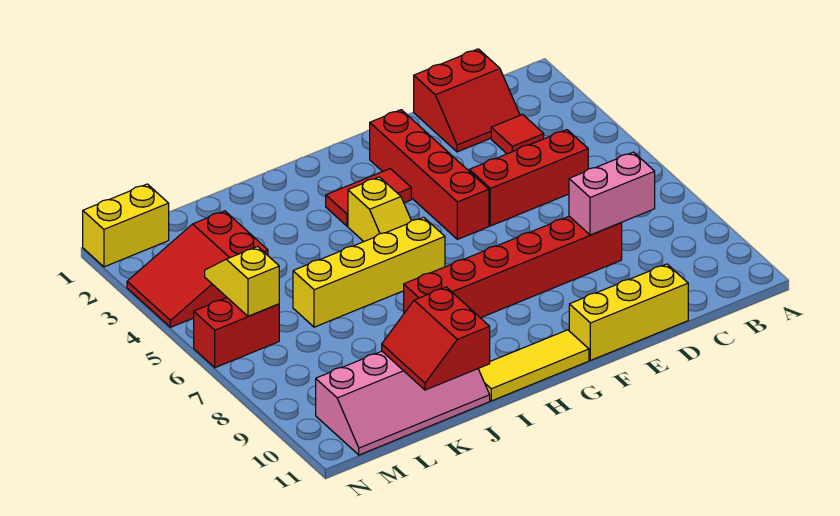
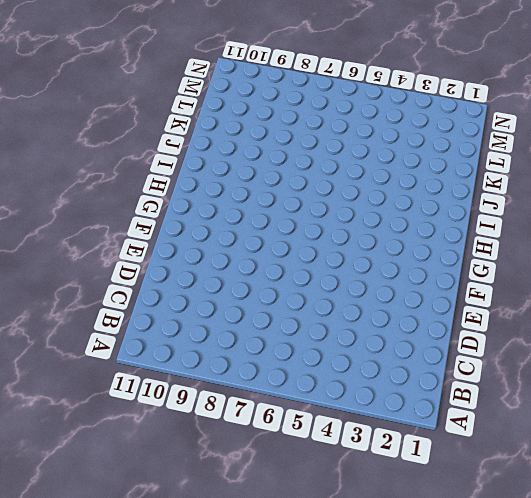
none -> red 2x2 slope [414,49,520,152]
none -> red 1x1 tile [491,115,544,154]
none -> red 1x3 brick [469,130,588,226]

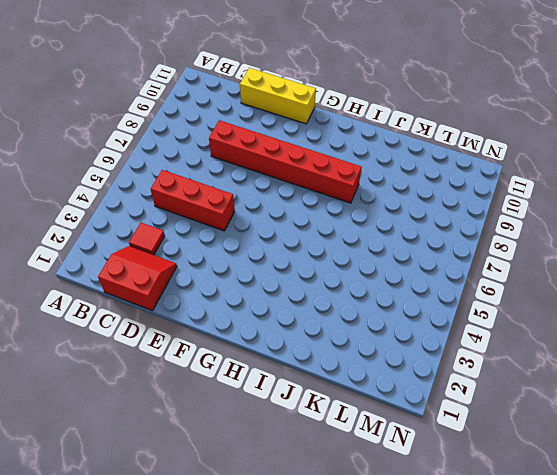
none -> red 1x4 brick [370,110,489,239]
none -> red 1x2 tile [326,169,411,226]
none -> yellow 1x3 tile [478,330,589,401]

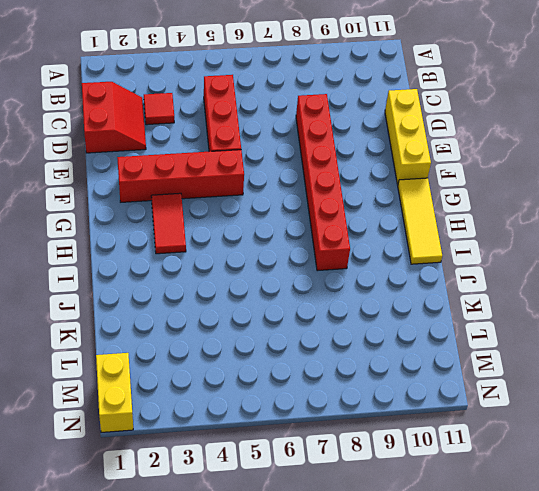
none -> yellow 1x2 slope [348,177,411,241]
none -> yellow 1x4 brick [293,217,445,327]
none -> pink 2x4 slope [316,351,490,455]

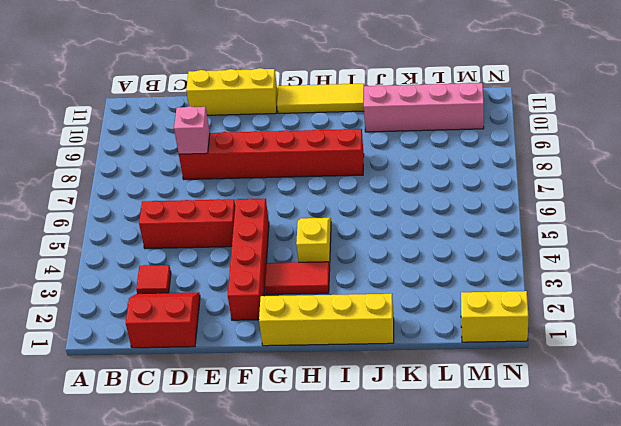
pink 1x1 brick [174,106,210,154] -> pink 1x2 brick [569,152,655,235]
yellow 1x4 brick [259,294,394,346] -> yellow 1x4 brick moved to [293,217,445,327]
none -> red 2x3 slope [127,211,268,327]
none -> red 1x2 brick [194,298,279,368]
none -> red 2x2 slope [382,287,490,390]

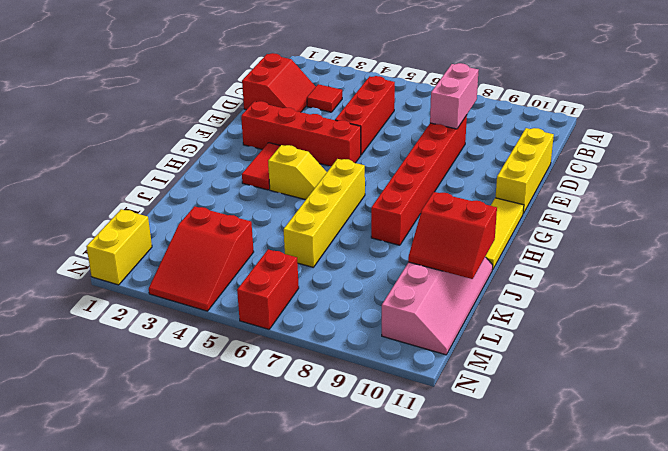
none -> yellow 1x2 slope [205,246,279,316]

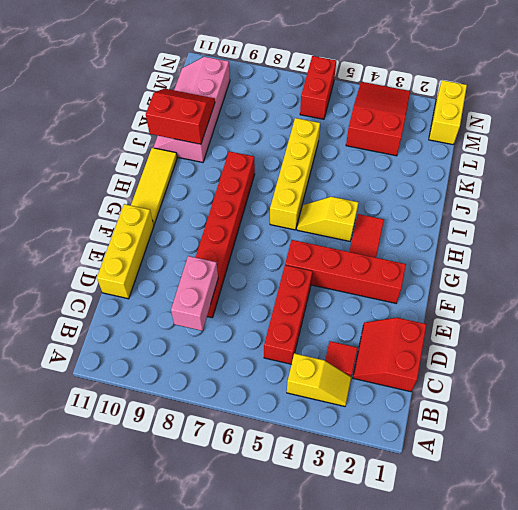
yellow 1x2 slope [287,353,351,406] -> yellow 1x2 slope moved to [205,246,279,316]

